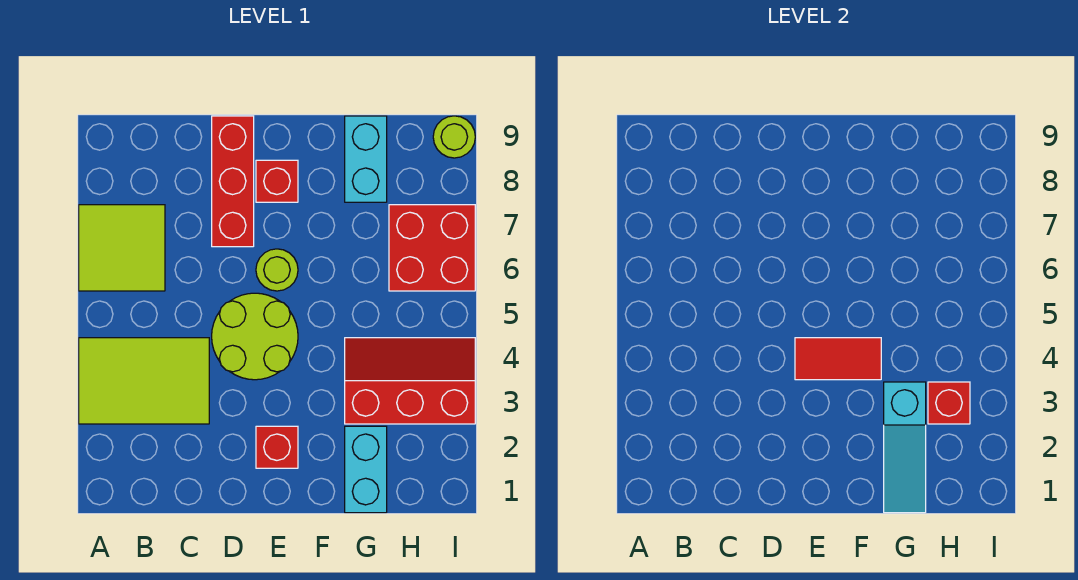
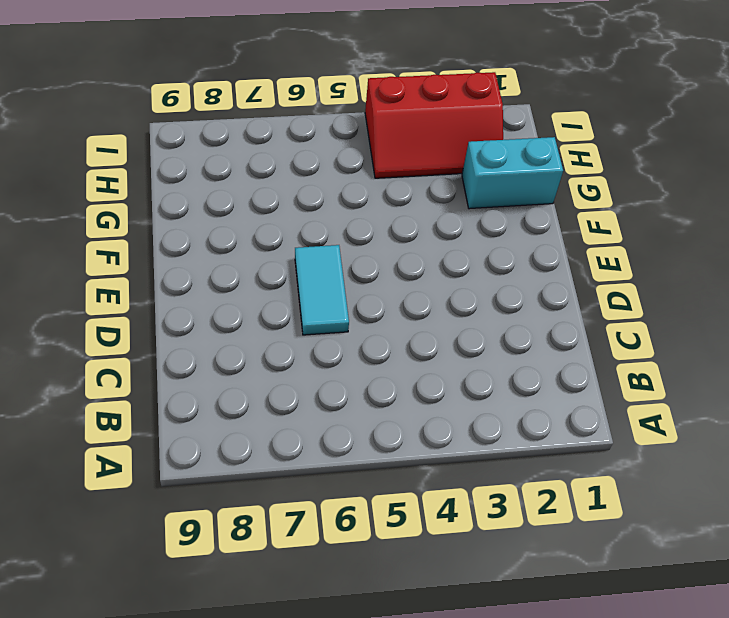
cyan 1x2 tile [295,245,349,335] -> lime 1x1 round brick [256,249,298,291]
red 2x3 slope [365,72,503,178] -> red 2x3 slope turned to [345,338,475,424]
none -> lime 2x3 tile [79,338,209,424]
none -> lime 2x2 tile [79,205,165,291]
none -> lime 2x2 round brick [212,293,298,380]

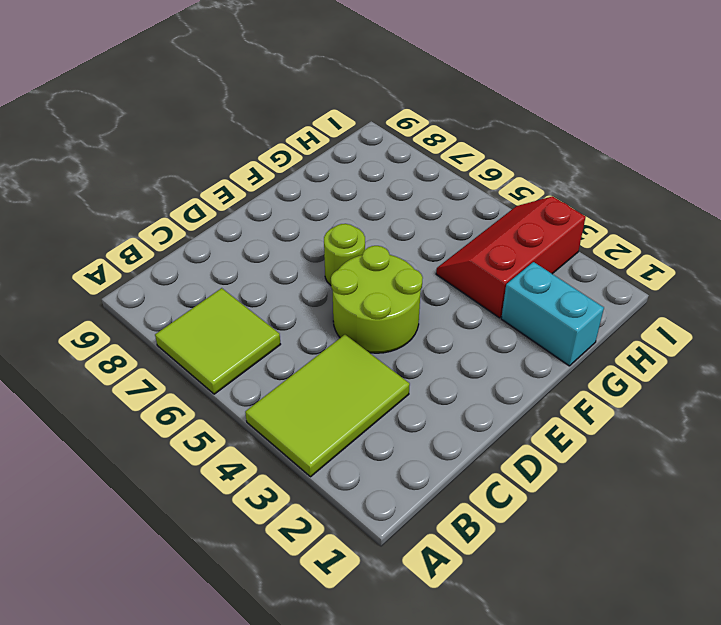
none -> red 1x3 brick [212,116,254,247]
none -> red 1x1 brick [256,426,298,468]
none -> red 1x1 brick [256,160,298,202]

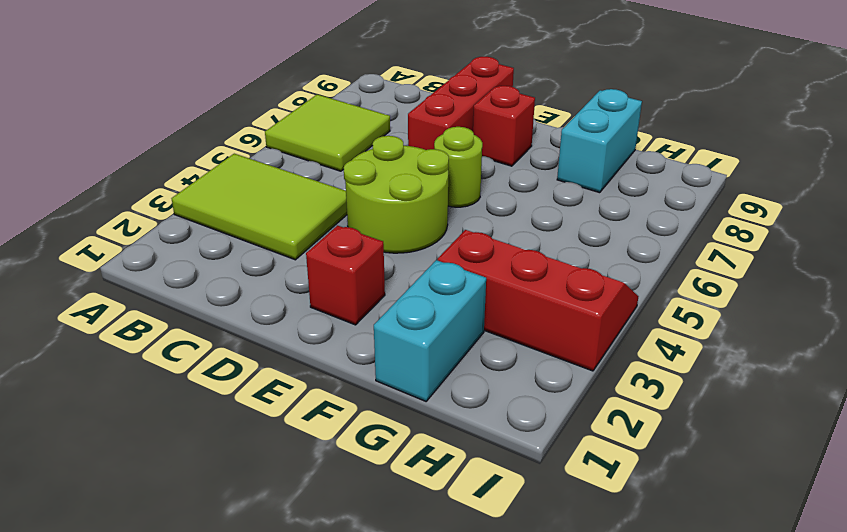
none -> red 2x2 brick [389,205,475,291]
none -> lime 1x1 round brick [433,116,475,158]
none -> red 1x2 tile [795,338,881,380]

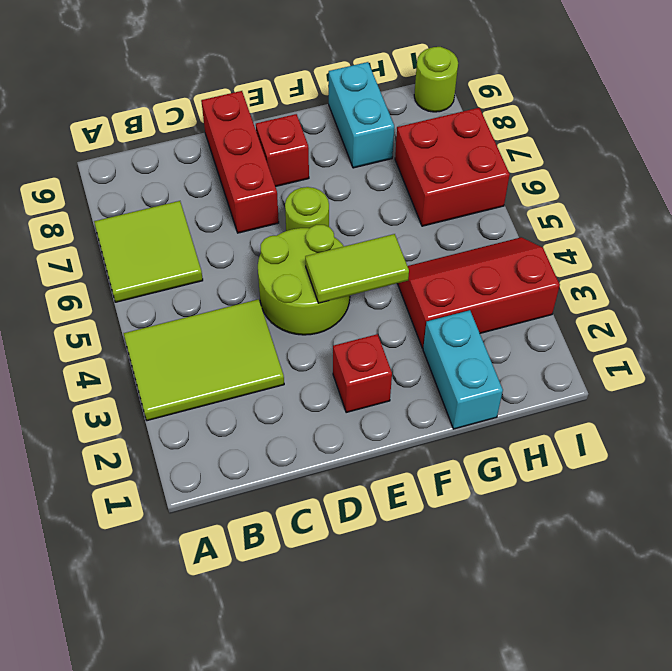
lime 1x2 tile [305,234,409,303] -> red 1x2 tile [795,338,881,380]
none -> cyan 1x3 slope [884,382,926,513]
none -> red 1x1 brick [928,382,970,424]

